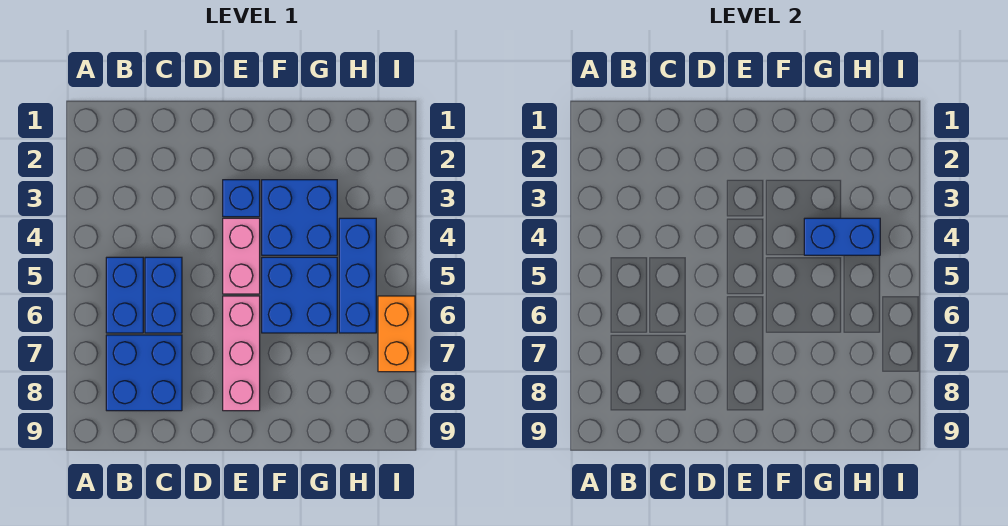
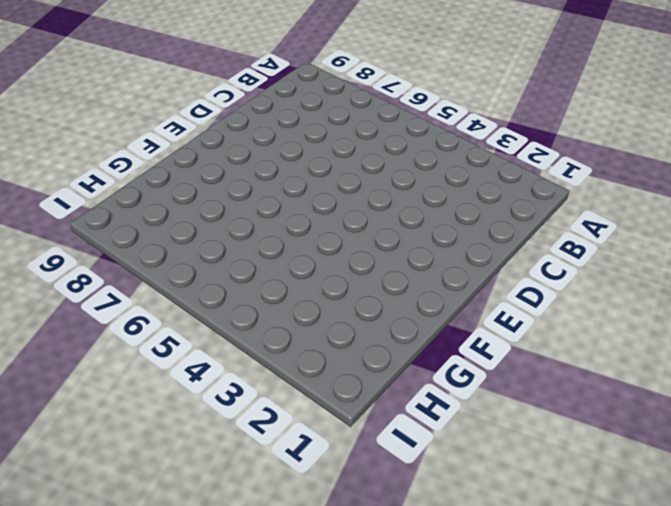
none -> blue 1x2 brick [106,257,143,333]
none -> blue 2x2 brick [106,335,182,411]

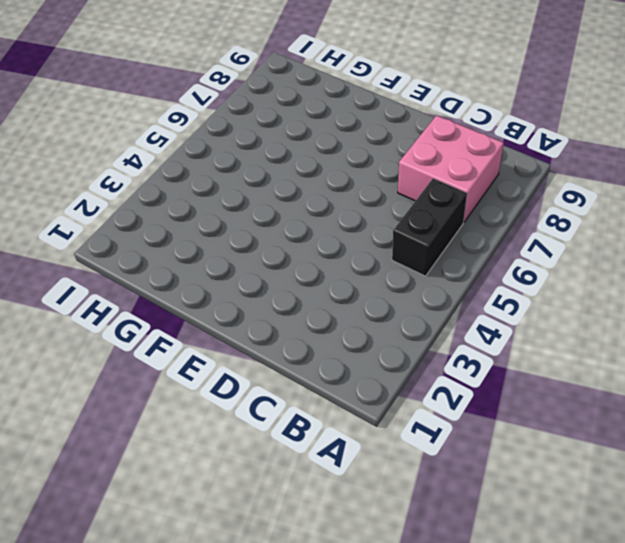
black 1x2 brick [392,178,467,276] -> blue 1x2 brick [106,257,143,333]
pink 2x2 brick [398,115,504,223] -> blue 2x2 brick [106,335,182,411]
none -> blue 1x2 brick [145,257,182,333]
none -> blue 1x1 brick [223,180,260,217]

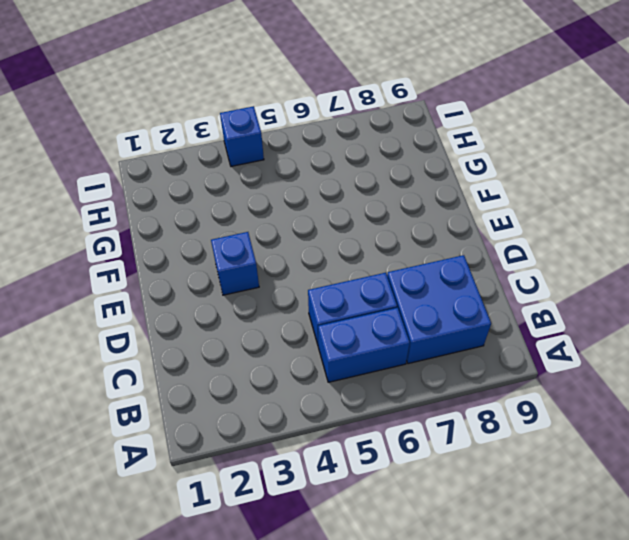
blue 1x1 brick [220,106,264,166] -> none
none -> pink 1x2 brick [223,218,260,294]
none -> pink 1x3 brick [223,296,260,411]

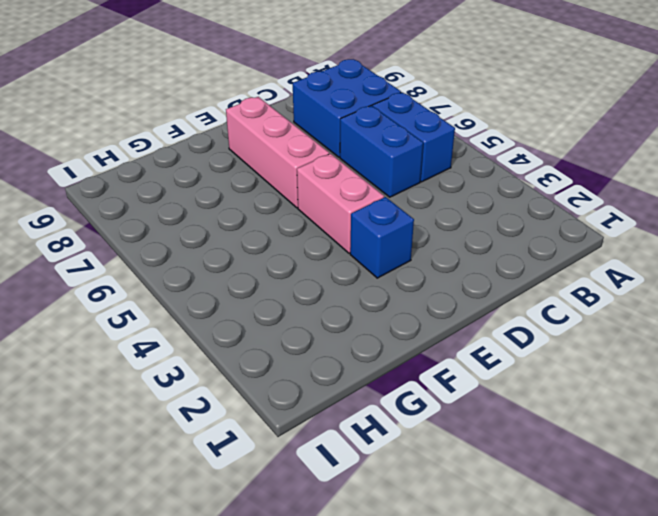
none -> blue 2x2 brick [262,180,337,255]
none -> blue 2x2 brick [262,257,337,333]

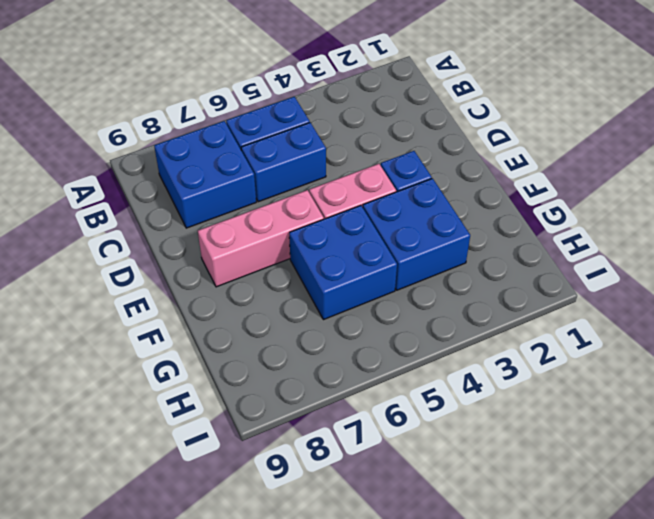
none -> blue 1x3 brick [339,218,376,333]
none -> orange 1x2 brick [378,296,415,372]

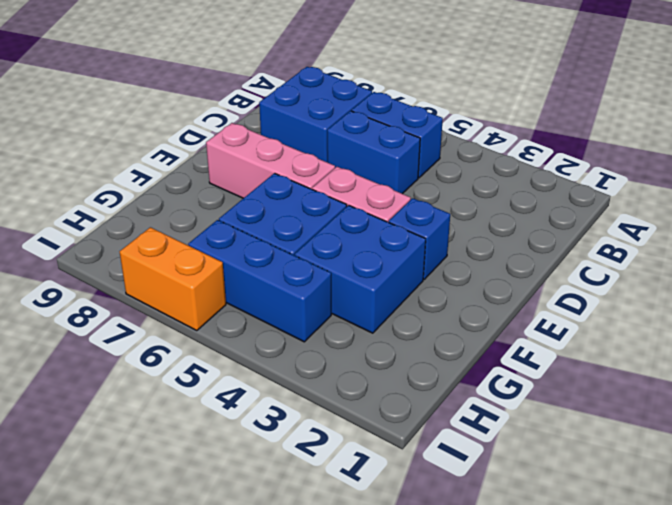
none -> blue 1x2 brick [804,218,880,255]

